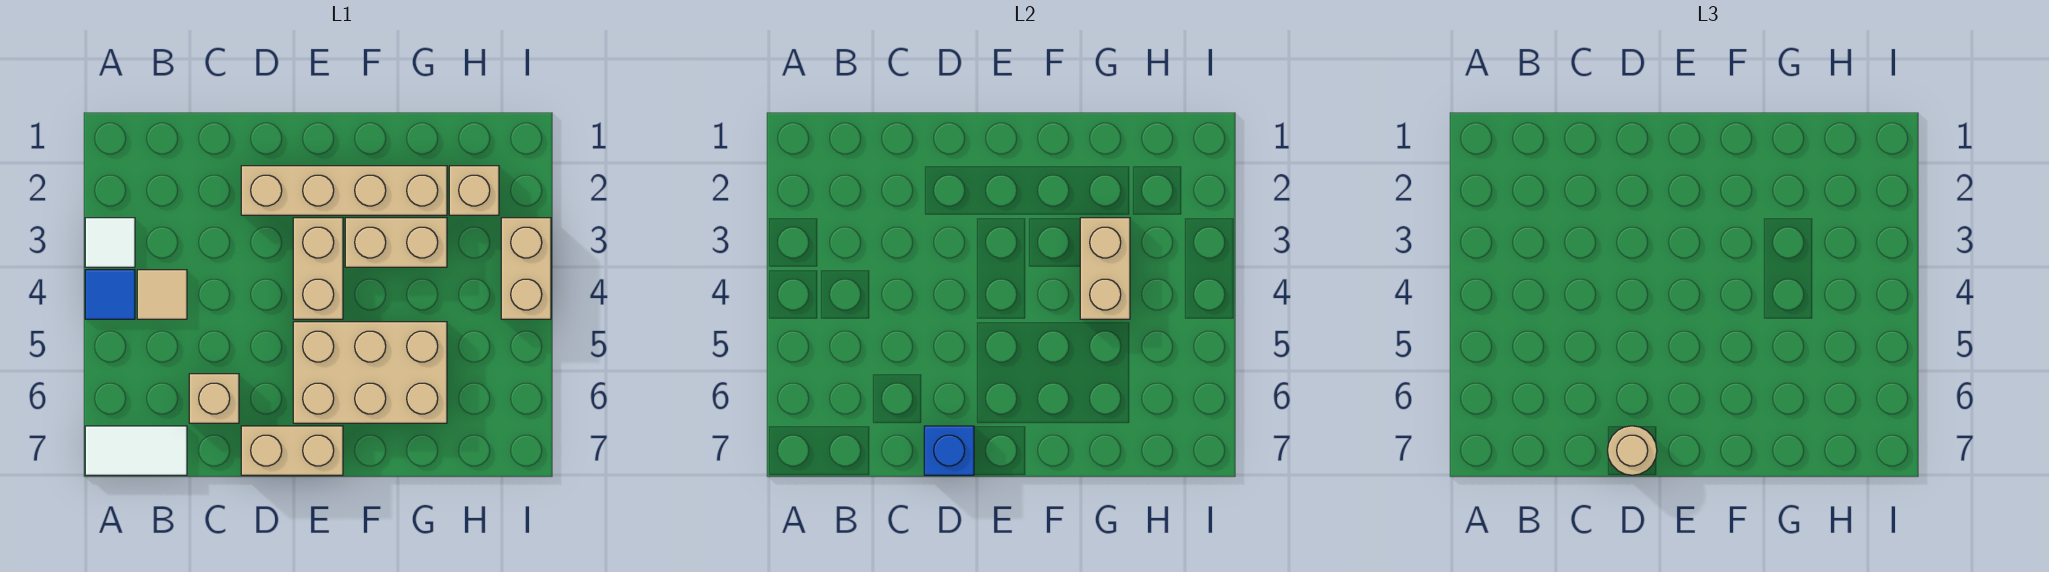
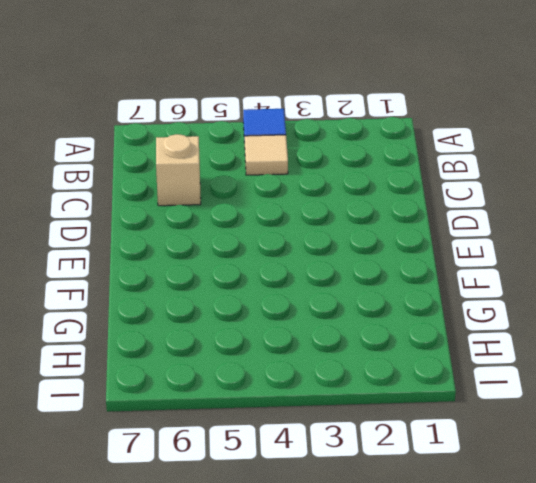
none -> white 1x1 tile [85,218,135,267]
none -> white 1x2 tile [85,426,187,475]
none -> tan 1x4 brick [241,166,447,215]

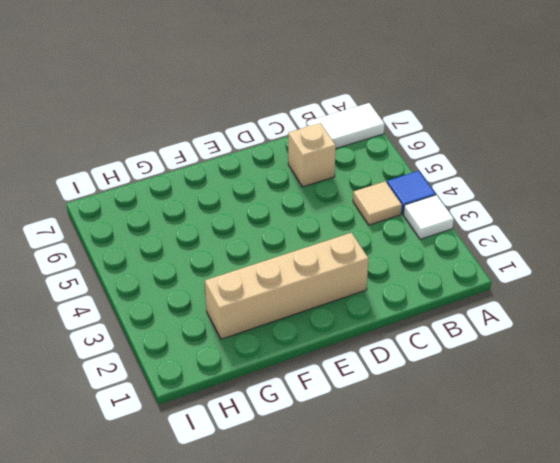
none -> tan 1x2 brick [241,426,343,475]
none -> tan 1x2 brick [293,218,343,319]
none -> tan 2x3 brick [293,322,447,423]

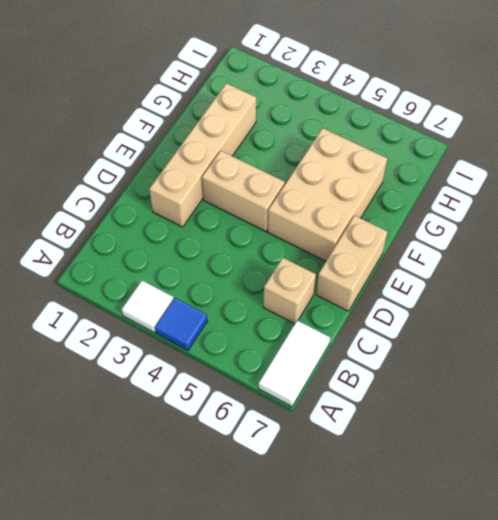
none -> tan 1x1 tile [137,270,187,319]
none -> tan 1x2 brick [345,218,447,267]
none -> tan 1x1 brick [449,166,499,215]

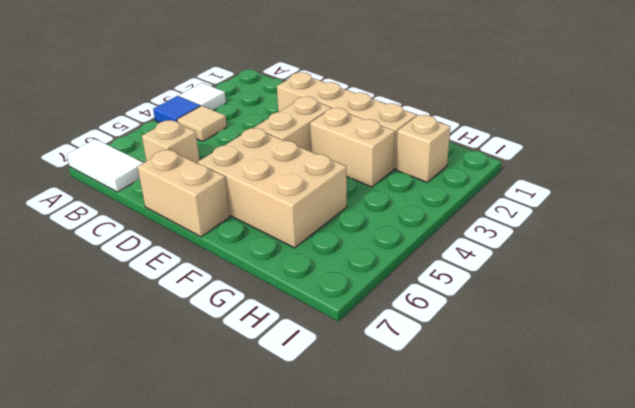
none -> tan 1x2 brick [501,218,551,319]
none -> blue 1x1 brick [924,426,974,475]
none -> tan 1x2 brick [1080,218,1130,319]

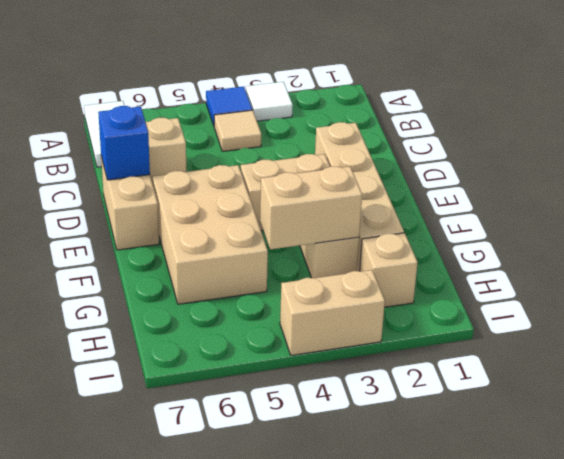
none -> tan 1x1 round brick [1607,426,1657,475]

